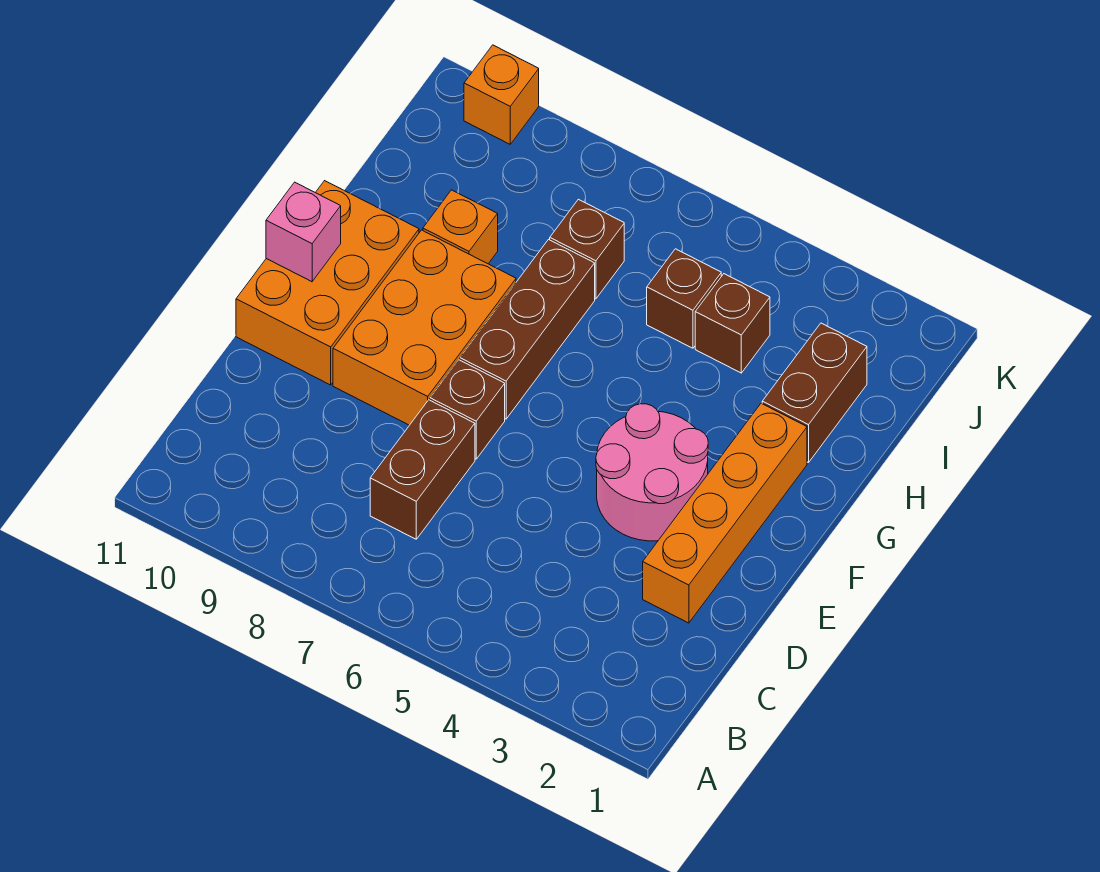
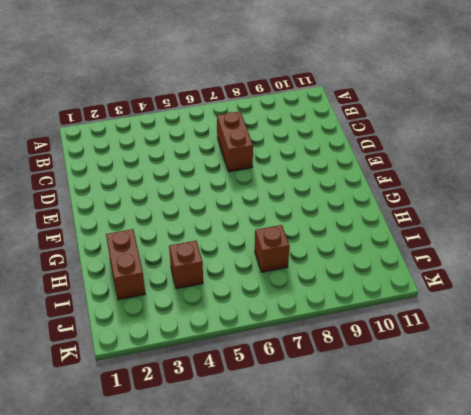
none -> orange 1x4 brick [643,403,807,623]
none -> pink 2x2 round brick [596,404,708,541]
none -> brown 1x1 brick [430,360,505,459]

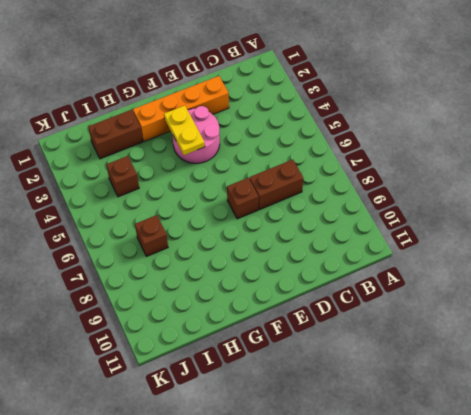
yellow 1x2 plate [164,106,205,155] -> none
none -> orange 2x3 brick [333,230,516,425]
none -> orange 2x3 brick [236,181,419,385]
none -> brown 1x3 brick [460,240,595,419]

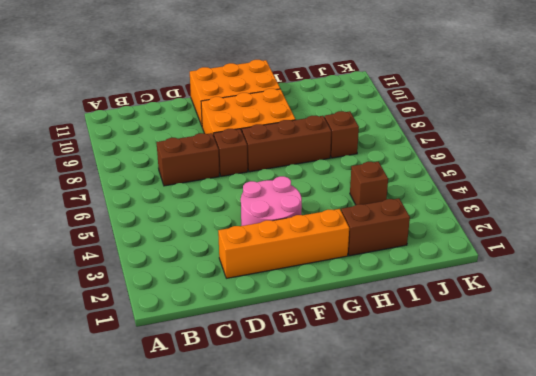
none -> orange 1x1 brick [423,190,498,264]
none -> brown 1x1 brick [647,249,721,348]
none -> orange 1x1 brick [464,45,539,144]

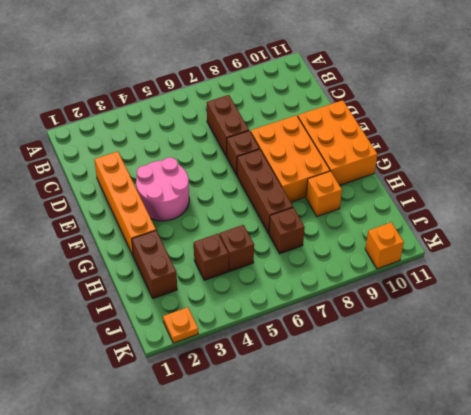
orange 1x1 plate [163,307,198,343] -> none
none -> pink 1x1 brick [266,182,341,282]

